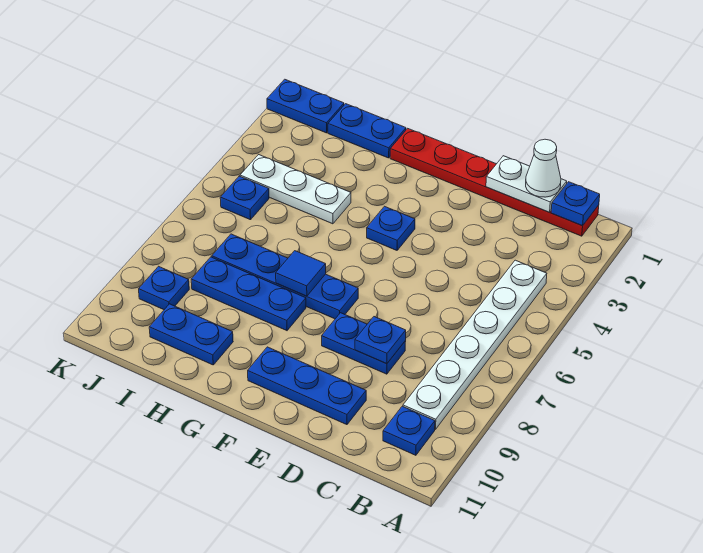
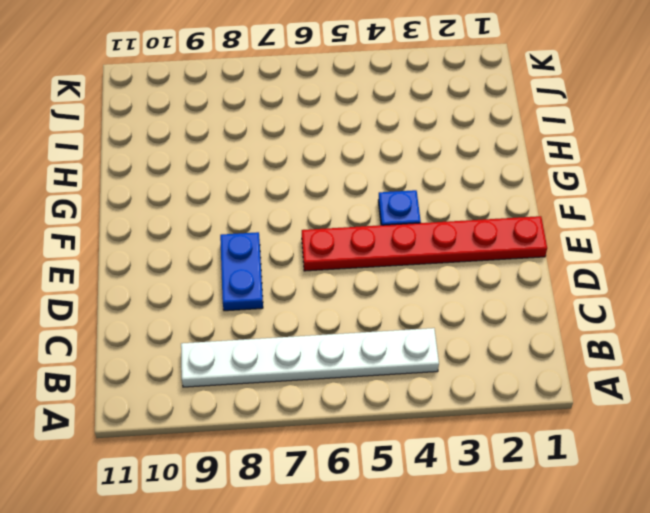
red 1x6 plate [302,216,547,271] -> red 1x6 plate turned to [390,128,599,236]
none -> blue 1x1 plate [383,406,435,455]
none -> blue 1x3 plate [248,347,366,425]
none -> blue 1x4 plate [212,234,358,319]

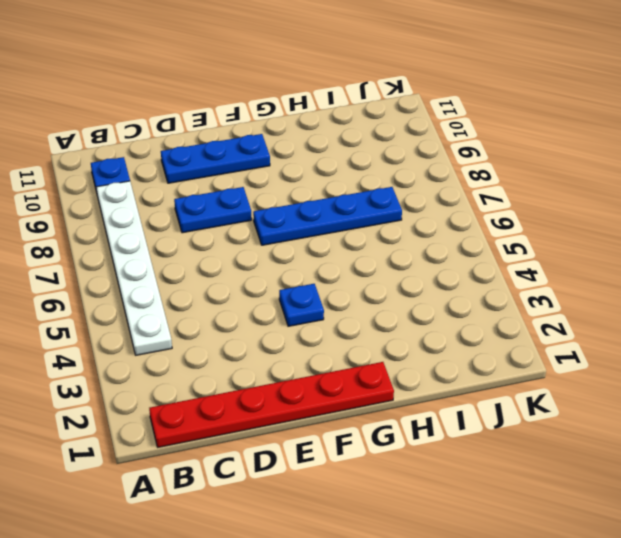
none -> blue 1x3 plate [191,257,306,331]
none -> blue 1x2 plate [328,104,406,158]
none -> white 1x3 plate [240,155,351,224]

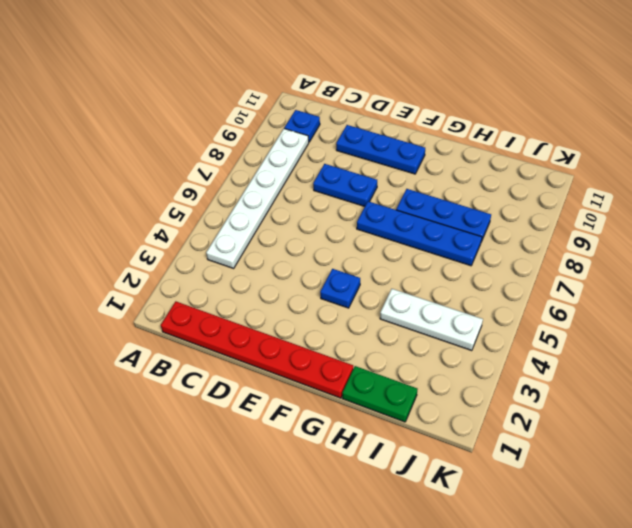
green 1x2 plate [342,366,417,422] -> blue 1x2 plate [328,104,406,158]
none -> blue 1x2 plate [149,304,233,365]
none -> blue 1x2 plate [267,79,344,133]
none -> blue 1x1 plate [220,176,269,220]

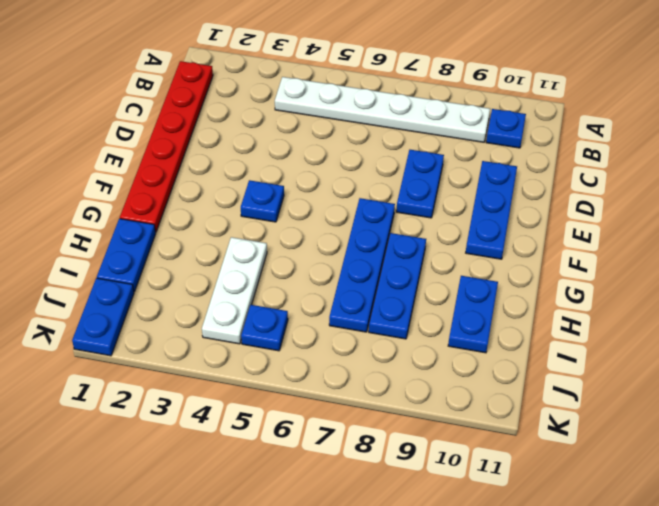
none -> blue 1x1 plate [139,266,189,310]
none -> blue 1x1 plate [551,182,600,226]
none -> white 1x2 plate [486,156,567,212]

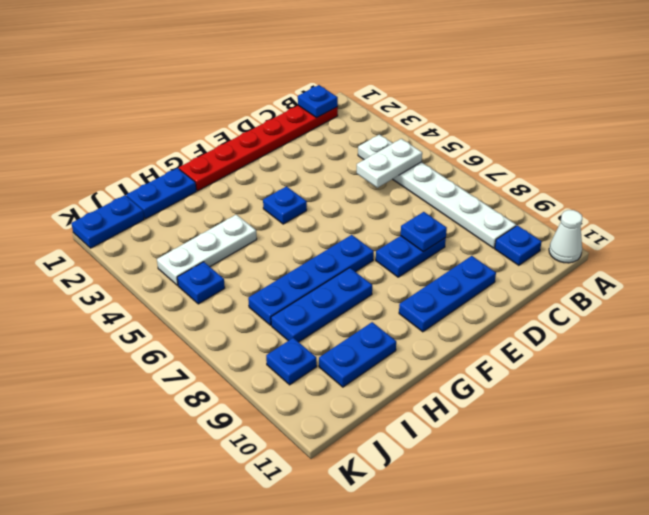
white 1x1 cone [549,210,582,263] -> white 1x1 cone moved to [526,139,561,197]
white 1x2 plate [357,139,422,188] -> white 1x2 plate moved to [486,156,567,212]
none -> blue 1x1 tile [276,251,326,296]

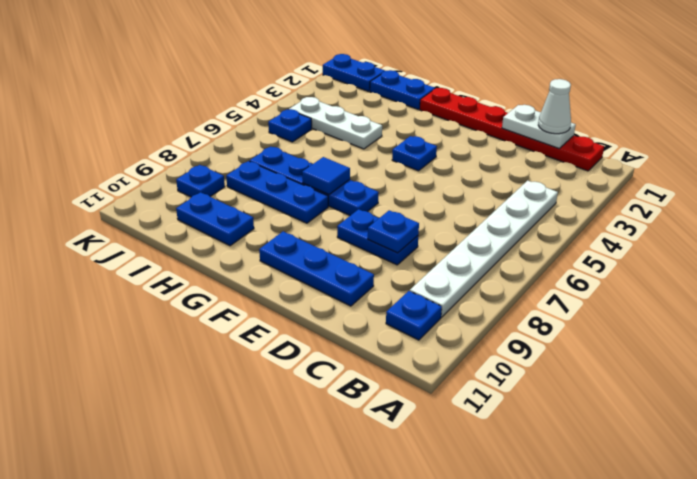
none -> blue 1x1 plate [551,182,600,226]

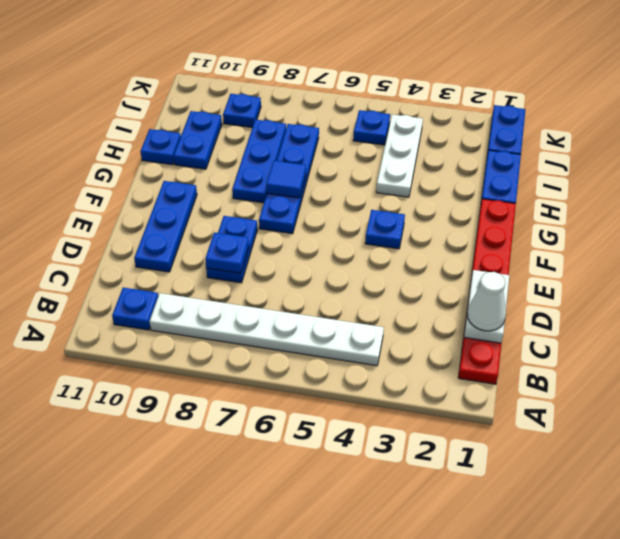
blue 1x1 plate [140,129,181,165] -> blue 1x1 plate moved to [551,182,600,226]

